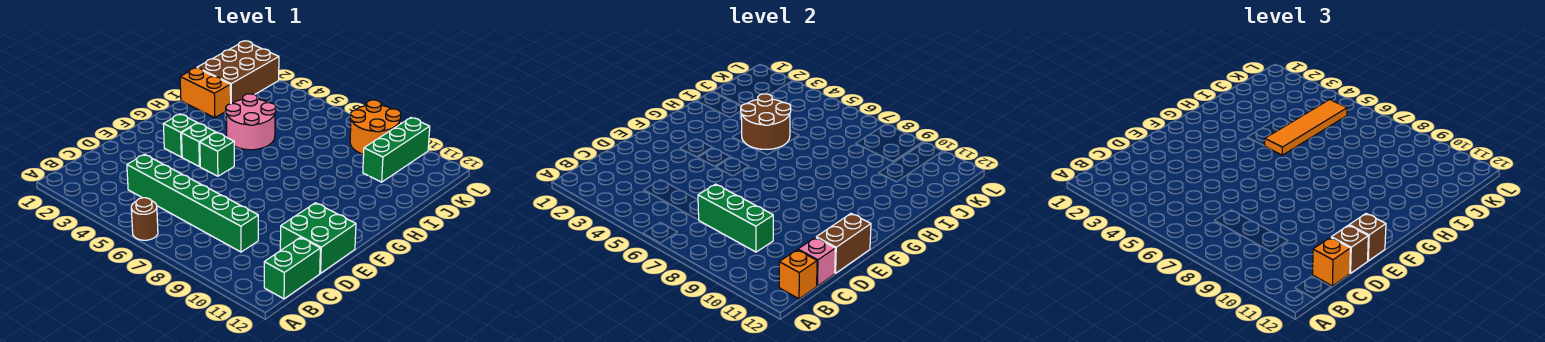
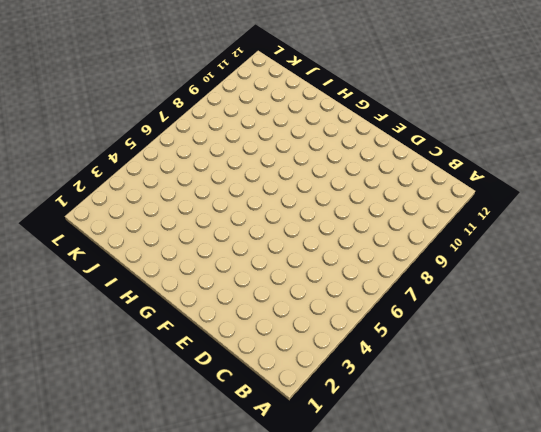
none -> brown 1x1 round brick [131,198,158,240]
none -> green 1x2 brick [264,237,320,299]
none -> green 1x6 brick [127,154,258,252]

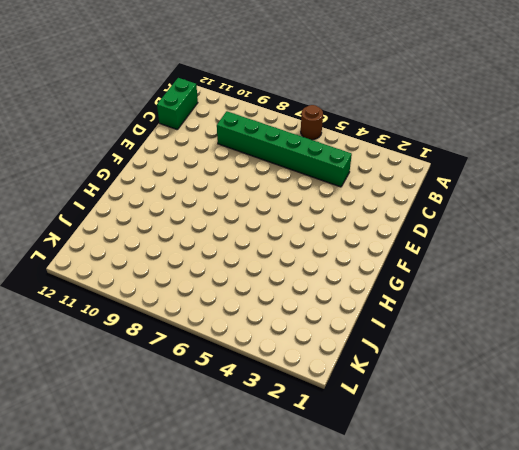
none -> green 2x2 brick [280,203,356,273]
none -> green 1x1 brick [163,114,197,157]
none -> green 1x1 brick [182,123,216,167]

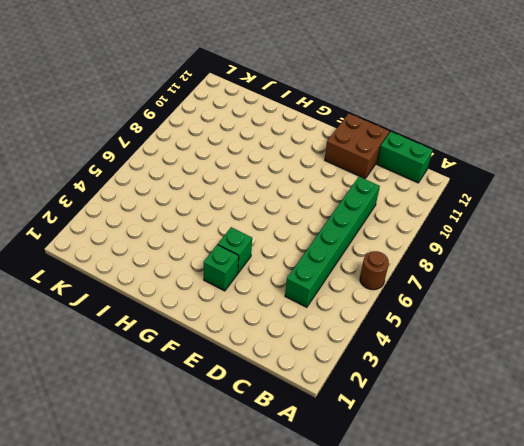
brown 2x2 brick [325,113,389,179] -> green 2x2 brick [280,203,356,273]
none -> green 1x1 brick [200,132,234,176]
none -> pink 2x2 round brick [226,94,276,150]
none -> orange 1x2 brick [180,68,231,118]

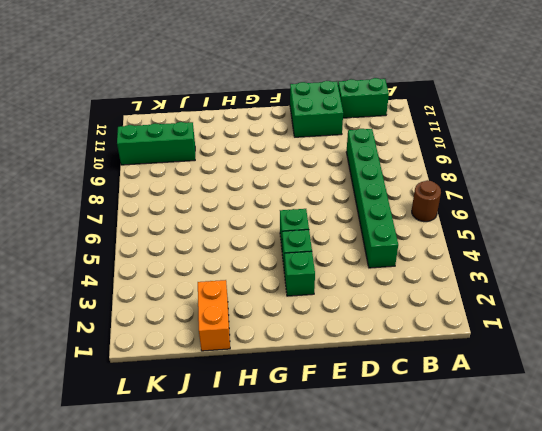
none -> pink 2x2 round brick [226,94,276,150]
none -> brown 2x3 brick [197,41,279,104]
none -> orange 2x2 round brick [350,100,401,154]

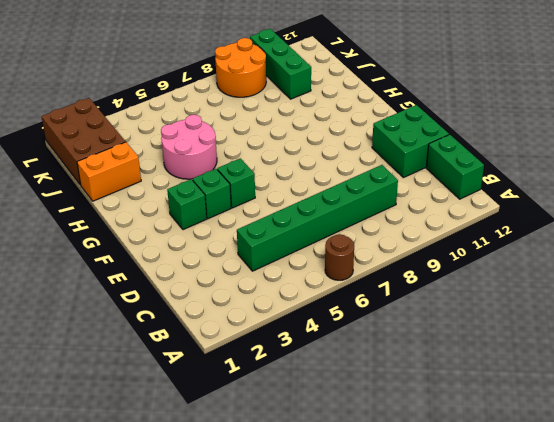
none -> orange 1x1 brick [779,250,817,299]
none -> green 1x3 brick [698,184,773,252]
none -> pink 1x1 brick [798,237,835,286]

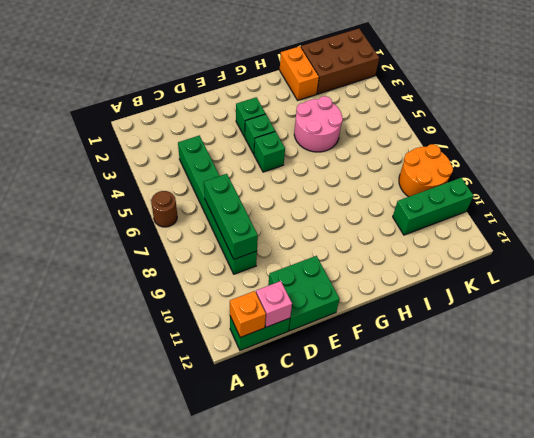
none -> brown 1x2 brick [816,214,871,273]
none -> brown 2x2 round brick [741,94,791,149]
none -> orange 1x1 brick [1313,237,1350,286]

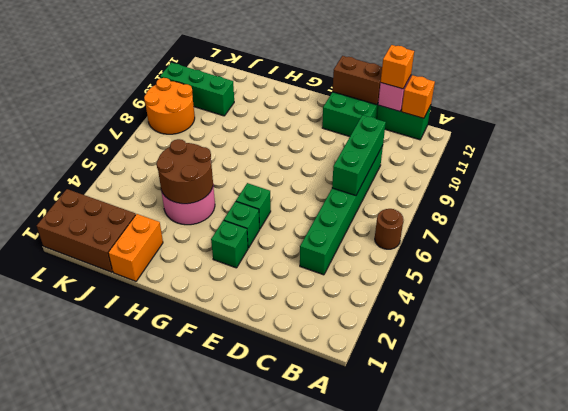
none -> brown 1x1 brick [1331,225,1368,273]
none -> brown 1x1 brick [1349,214,1386,261]
none -> orange 1x4 tile [1265,100,1347,155]

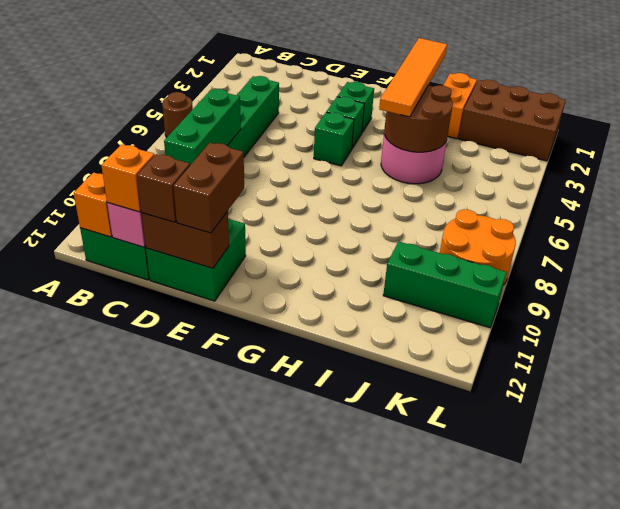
brown 1x2 brick [173,143,244,233] -> brown 1x1 brick [1349,214,1386,261]
orange 1x4 tile [379,38,447,117] -> orange 1x4 tile turned to [1265,100,1347,155]

